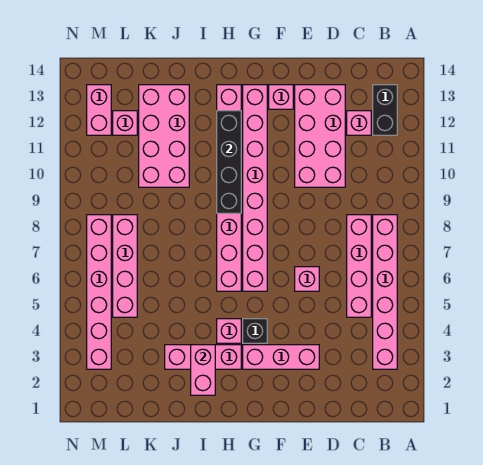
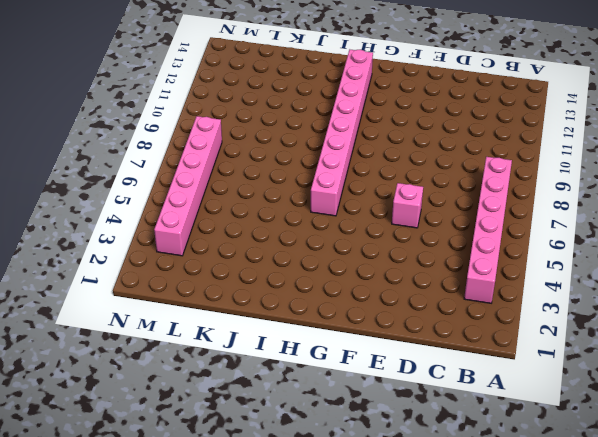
none -> black 1x2 brick [373,85,397,135]
none -> pink 1x4 brick [347,215,371,317]
none -> pink 1x1 brick [347,111,371,135]

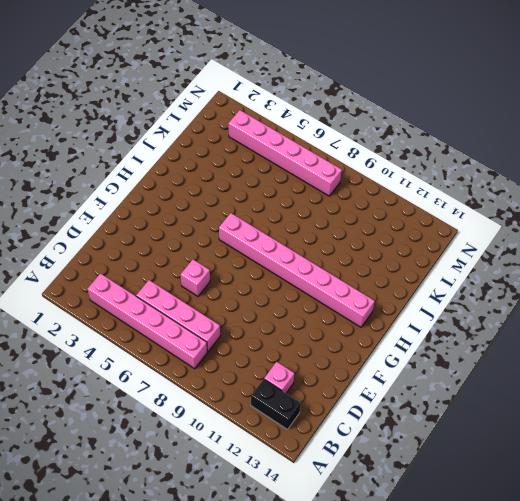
none -> pink 2x4 brick [295,85,345,187]
none -> pink 1x3 brick [243,345,319,369]
none -> pink 1x1 brick [269,85,293,109]

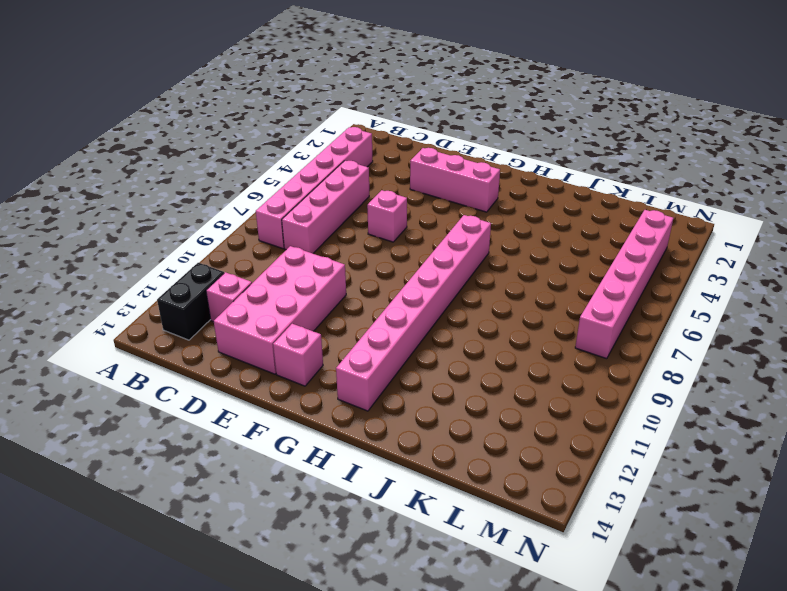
none -> black 1x1 brick [243,319,267,343]
none -> pink 1x8 brick [243,85,267,291]
none -> pink 1x3 brick [165,345,241,369]

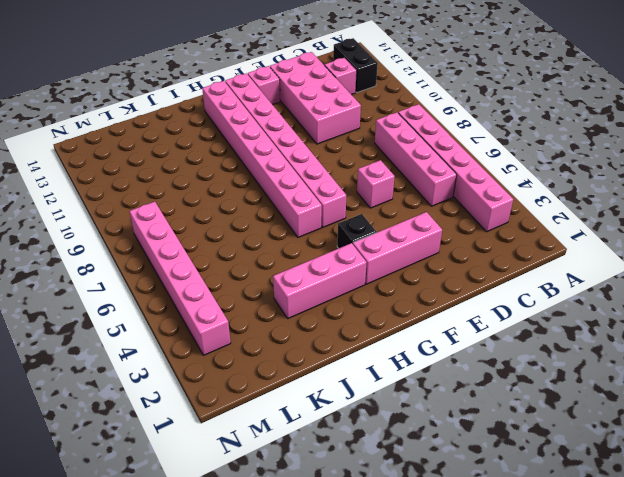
none -> pink 1x1 brick [217,319,241,343]
none -> pink 2x4 brick [139,85,189,187]
none -> pink 1x4 brick [113,215,137,317]

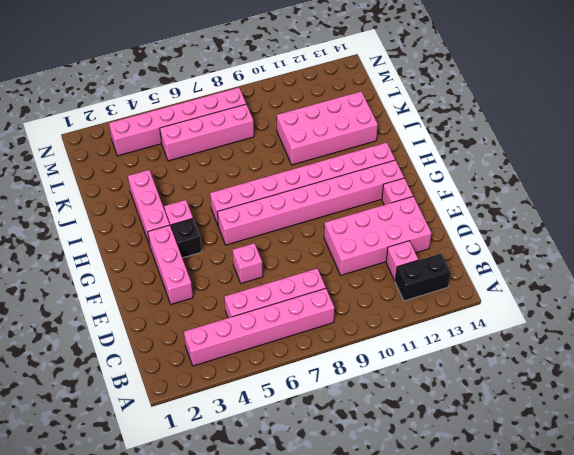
none -> pink 1x1 brick [113,111,137,135]
none -> pink 1x2 brick [87,85,111,135]
none -> black 1x4 brick [217,111,241,213]

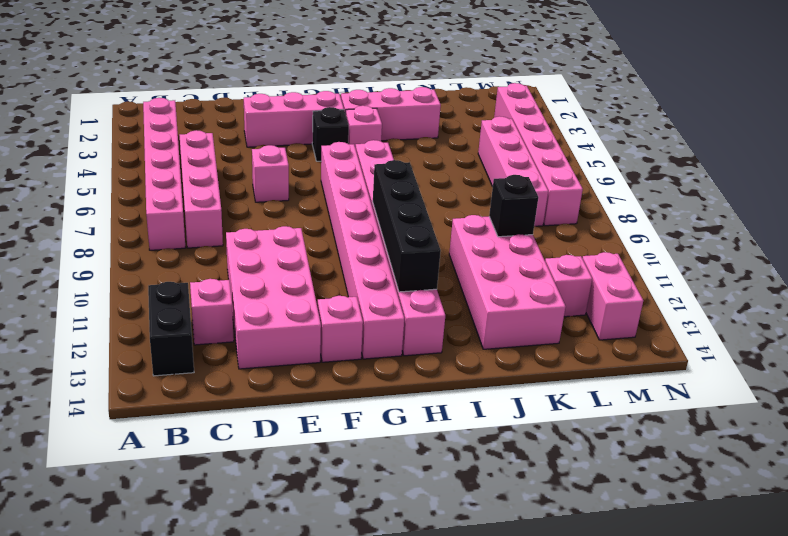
black 1x1 brick [489,175,538,237] -> none
none -> pink 1x2 brick [191,345,215,395]

